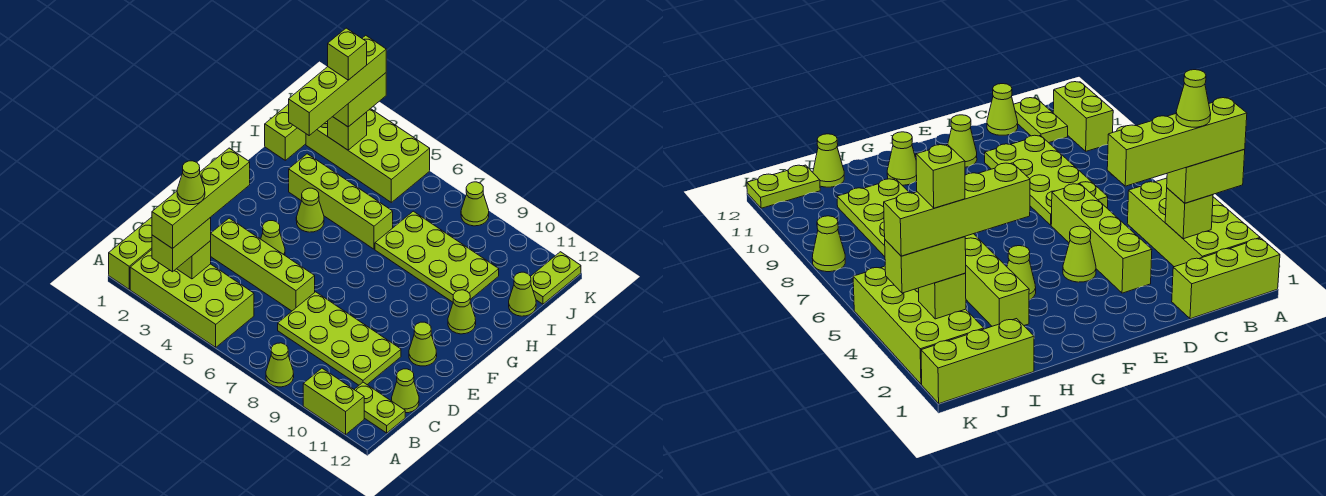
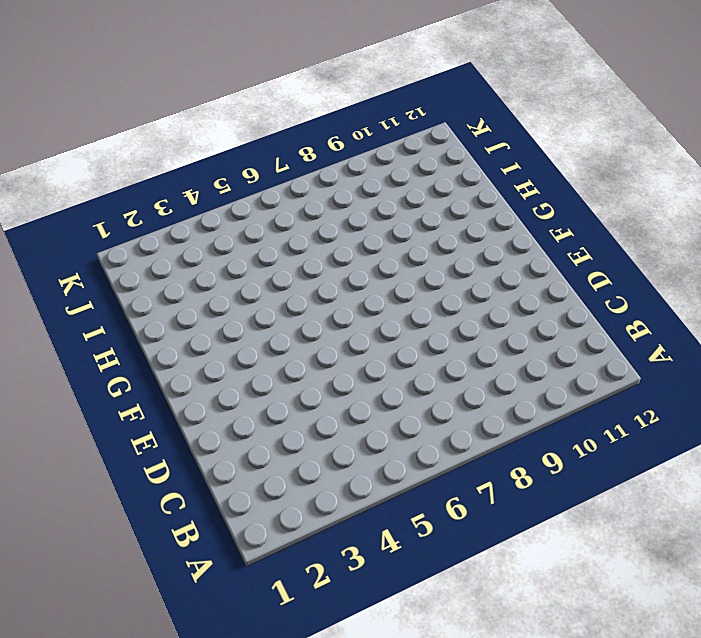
none -> lime 1x3 brick [109,217,152,289]
none -> lime 2x4 brick [130,250,254,347]
none -> lime 1x1 cone [266,343,294,387]

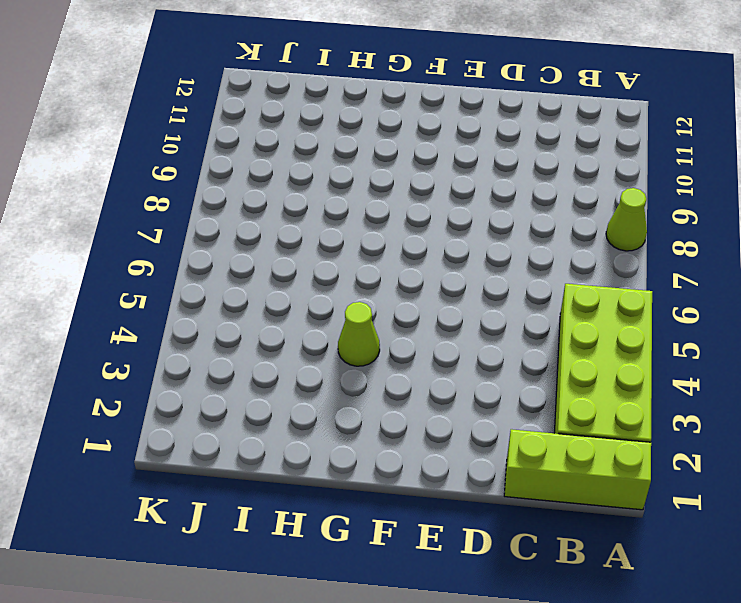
none -> lime 1x2 brick [303,368,364,435]
none -> lime 1x2 plate [354,382,405,433]
none -> lime 2x4 plate [278,292,401,385]

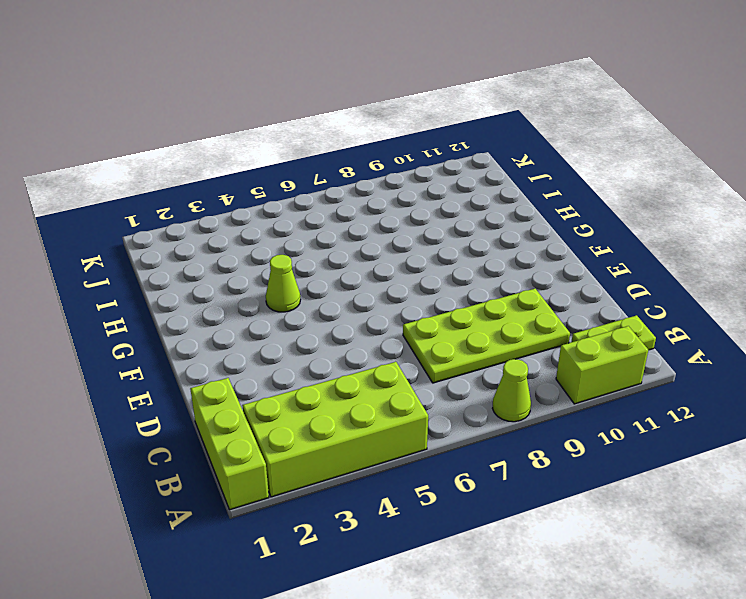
none -> lime 1x1 cone [392,369,419,413]
none -> lime 1x4 brick [211,218,315,311]
none -> lime 1x1 cone [261,221,285,255]

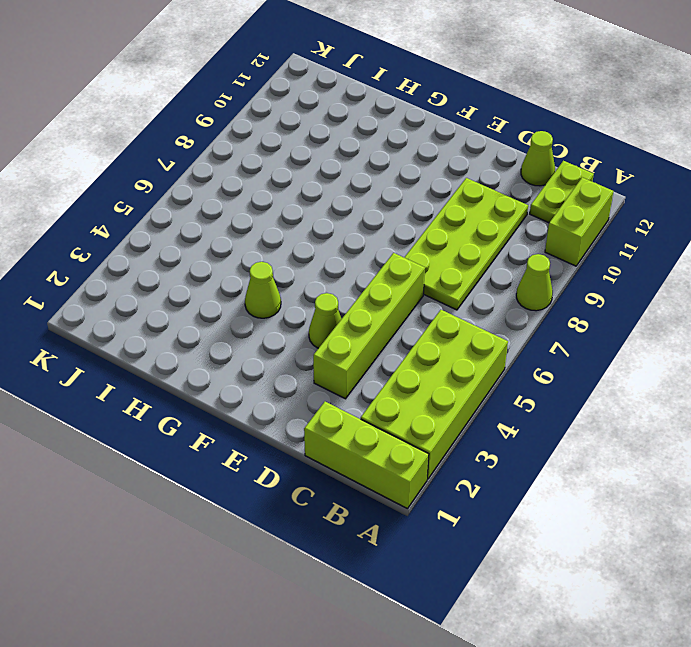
none -> lime 1x1 cone [409,322,437,366]
none -> lime 1x1 cone [448,290,476,334]
none -> lime 1x4 brick [289,154,393,249]

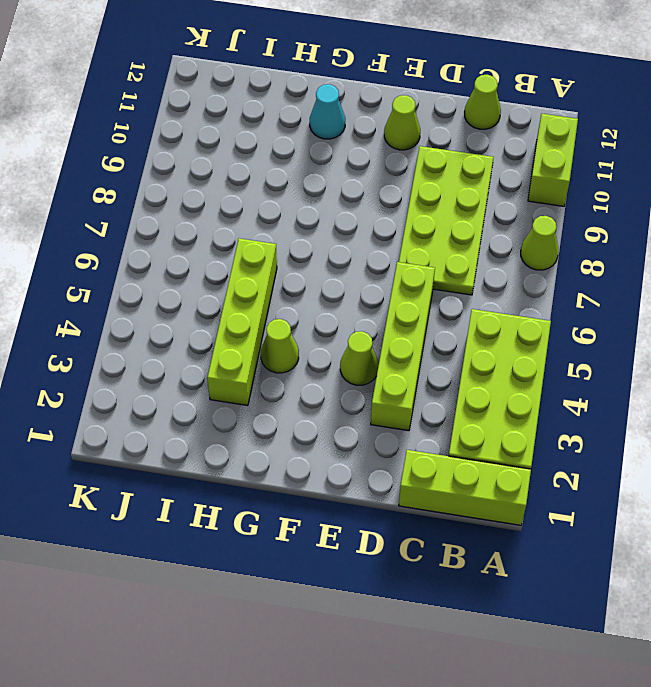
cyan 1x1 cone [310,84,345,139] -> lime 1x1 cone [448,290,476,334]
none -> lime 1x2 plate [354,382,405,433]
none -> lime 2x4 plate [375,211,499,302]
none -> lime 1x3 brick [265,104,306,160]

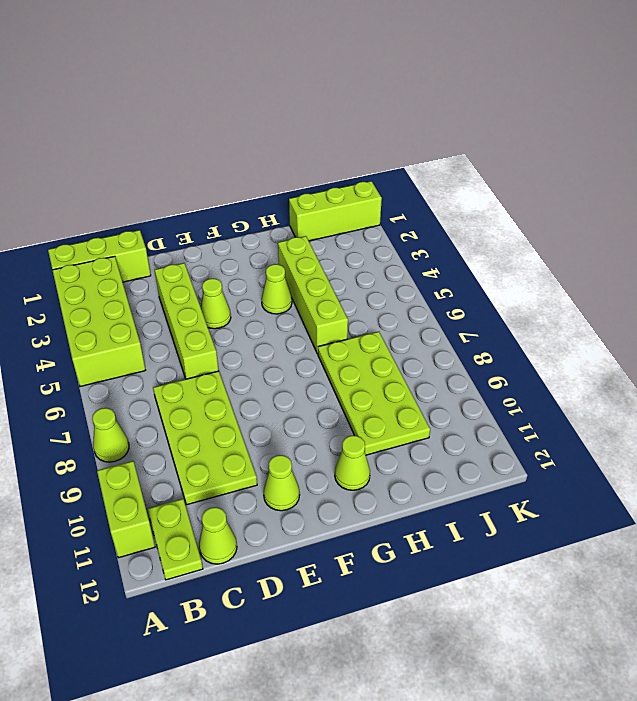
none -> lime 1x1 cone [509,272,536,316]
none -> lime 2x4 brick [306,109,430,202]
none -> lime 1x2 plate [531,252,581,304]

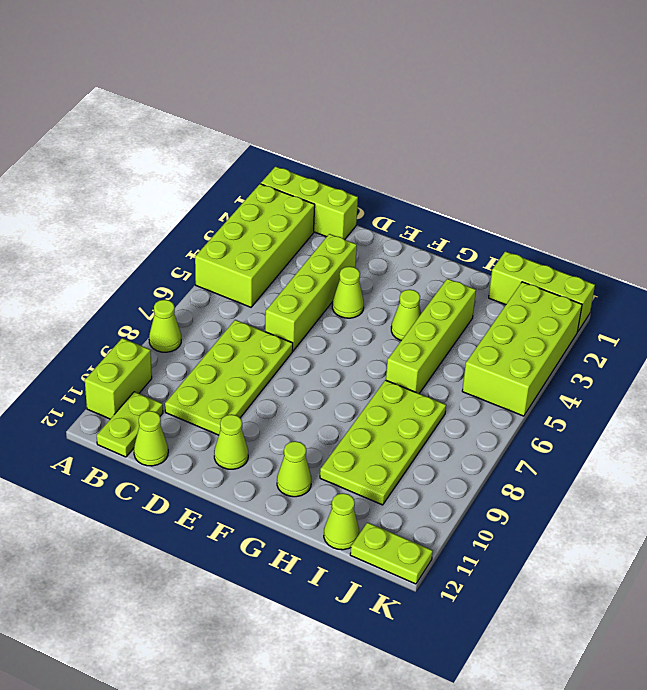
none -> lime 1x1 cone [461,182,489,226]
none -> lime 1x1 brick [177,241,211,279]
none -> lime 1x1 brick [328,112,367,150]

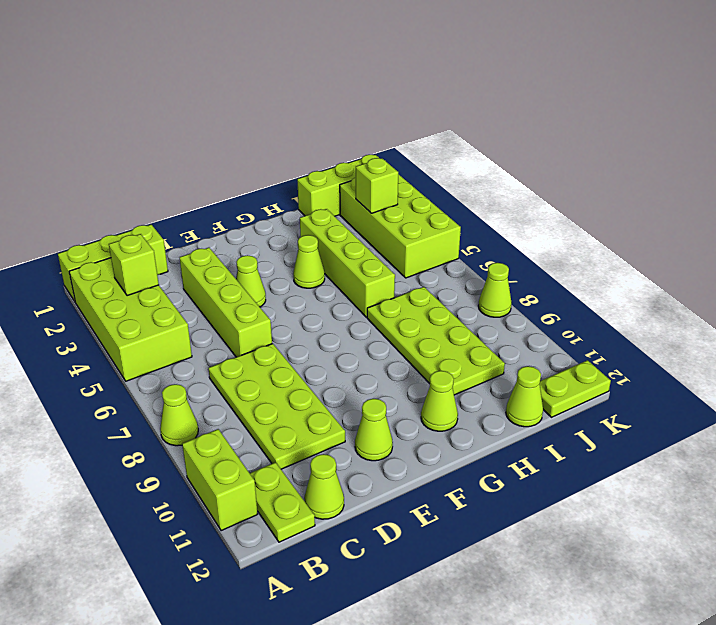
none -> lime 1x2 brick [152,217,211,272]
none -> lime 1x2 brick [333,73,386,127]
none -> lime 1x4 brick [152,148,250,249]

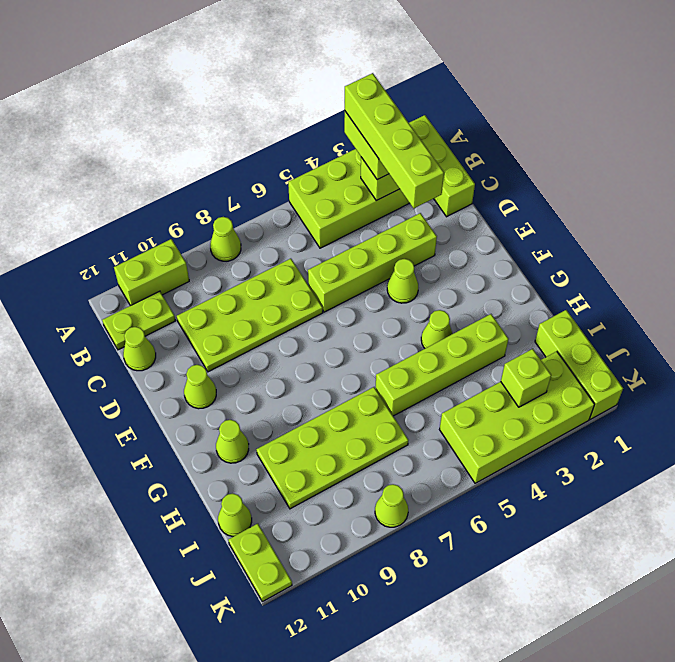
none -> lime 1x2 brick [333,73,386,127]
none -> lime 1x4 brick [289,35,386,135]
none -> lime 1x1 cone [177,161,205,205]

